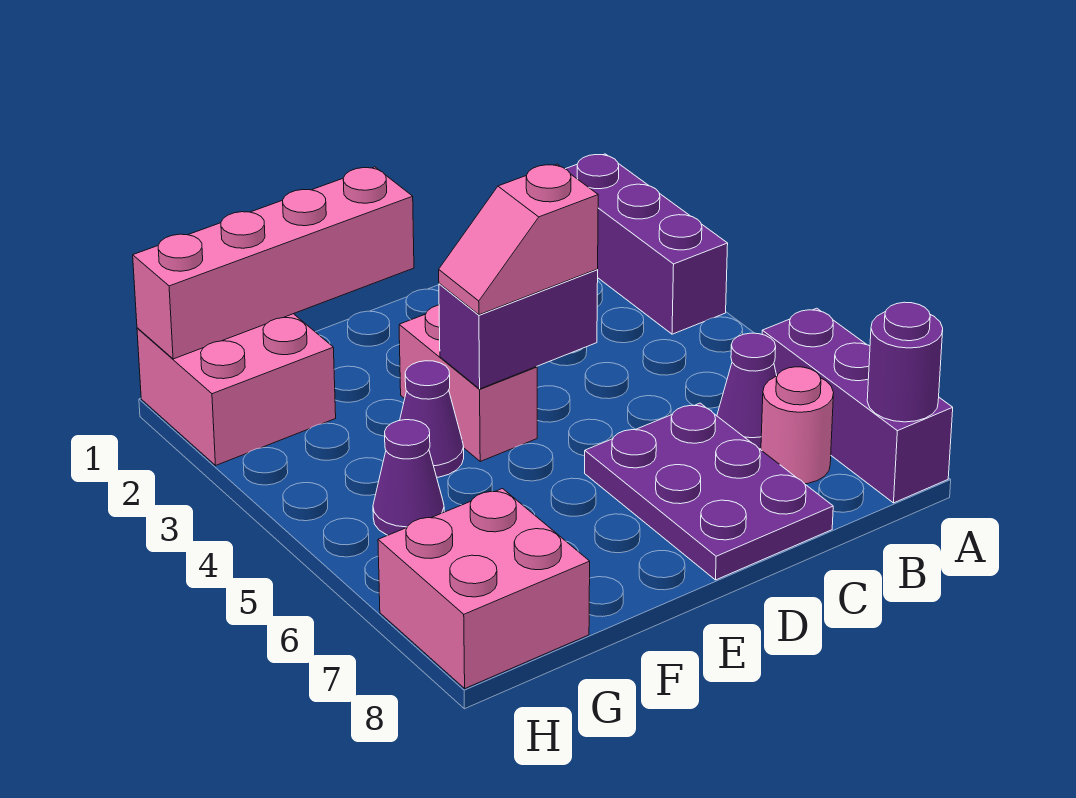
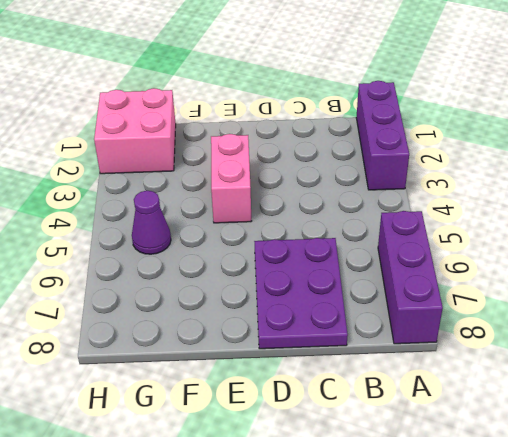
none -> purple 1x1 cone [717,333,777,449]
none -> pink 1x1 round brick [761,367,834,484]
none -> purple 1x1 cone [400,361,464,477]

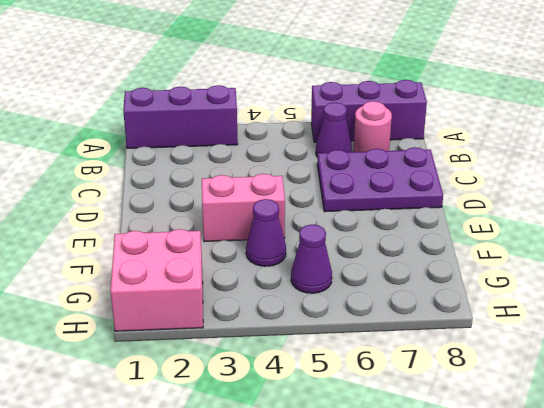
none -> pink 2x2 brick [378,489,590,688]
none -> purple 1x1 round brick [867,302,943,422]
none -> purple 1x2 brick [439,269,598,389]

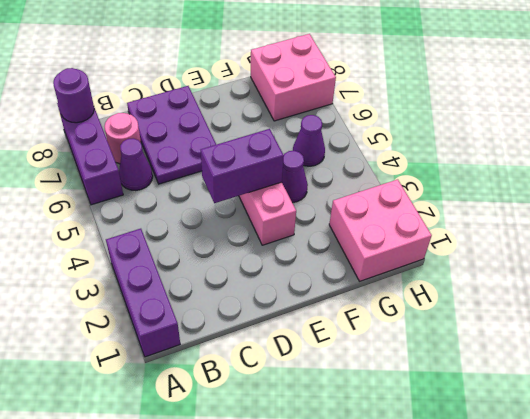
none -> pink 1x4 brick [133,167,414,359]
none -> pink 1x2 slope [439,164,598,315]

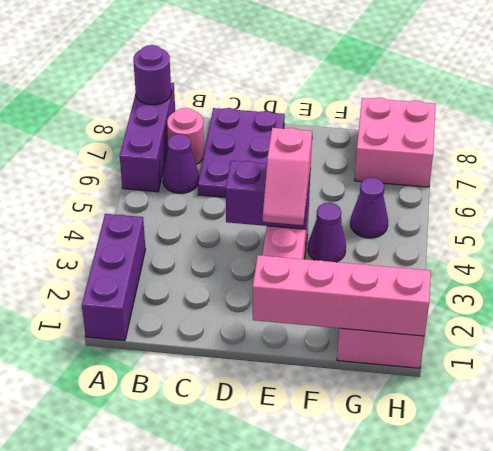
pink 1x2 slope [263,128,312,225] -> pink 1x2 slope turned to [439,164,598,315]

